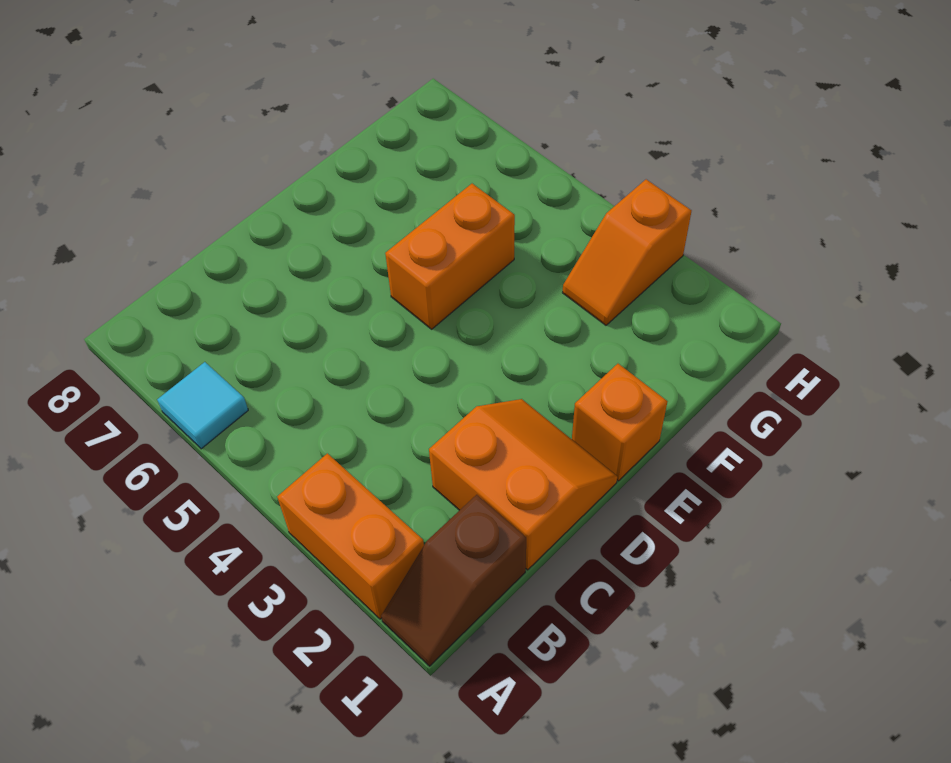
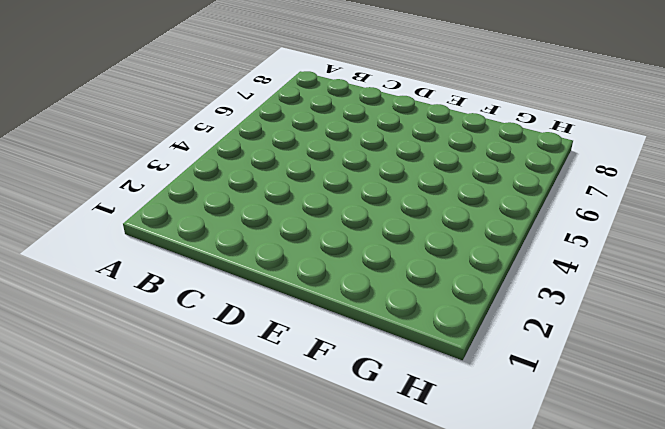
none -> brown 1x2 slope [381,495,526,666]
none -> orange 1x2 brick [277,453,424,619]

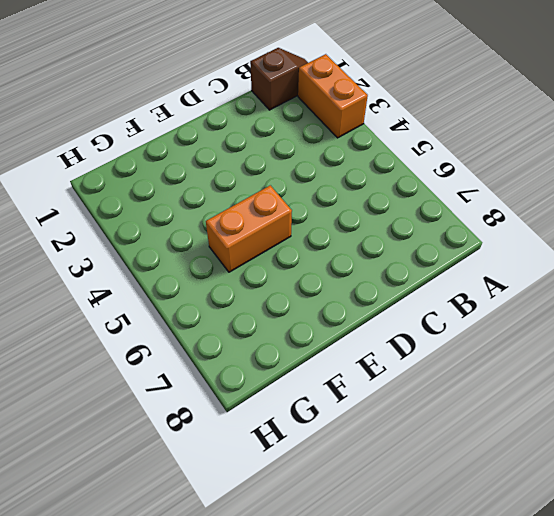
none -> cyan 1x1 tile [157,362,248,449]
none -> orange 2x2 slope [429,399,617,570]

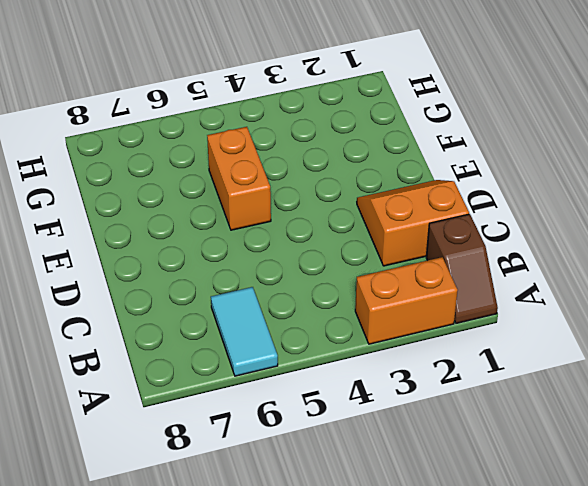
cyan 1x2 tile [211,287,278,376] -> cyan 1x1 tile [157,362,248,449]
none -> orange 1x1 brick [572,364,667,481]
none -> orange 1x2 slope [563,179,692,325]

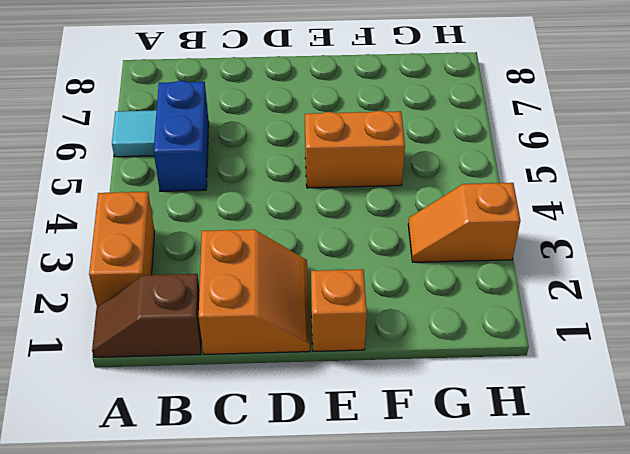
blue 1x2 brick [154,81,209,191] -> none

